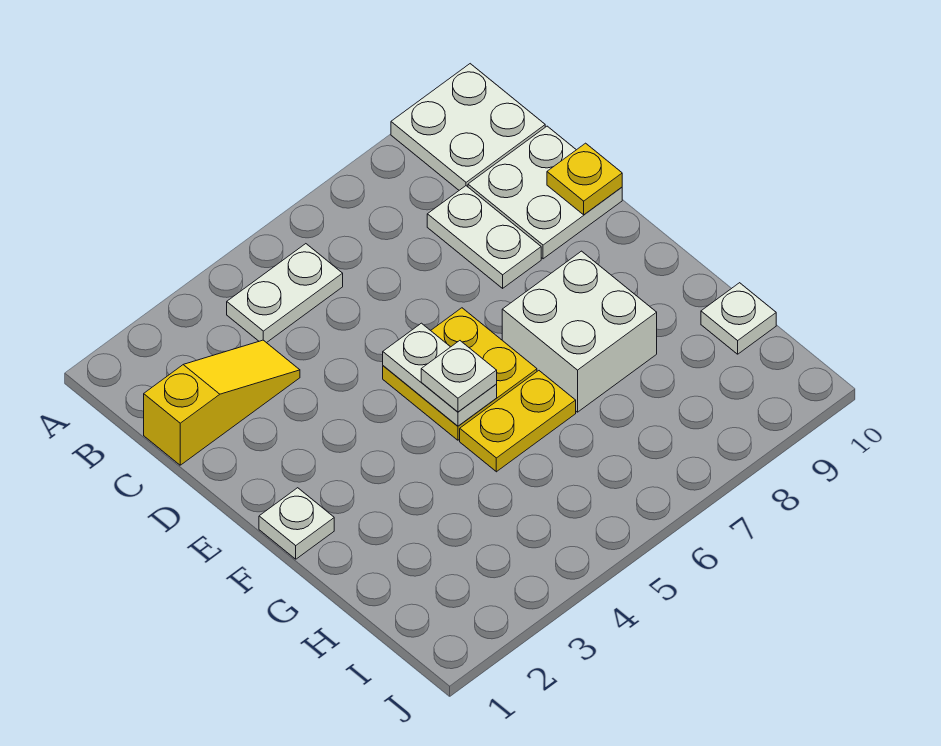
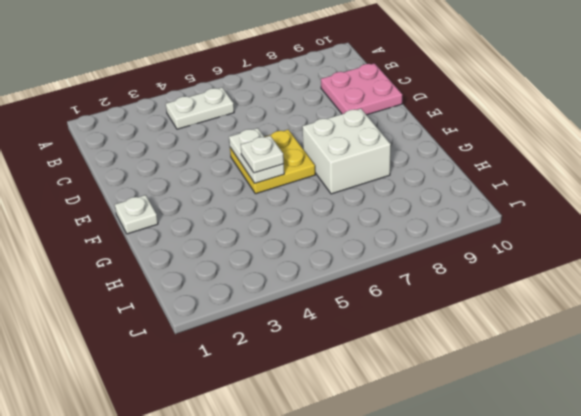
pink 2x2 plate [321,63,402,115] -> white 2x2 plate [468,126,622,259]
none -> white 2x2 plate [391,64,545,190]
none -> yellow 1x3 slope [144,340,300,465]
none -> white 1x2 plate [427,186,541,288]

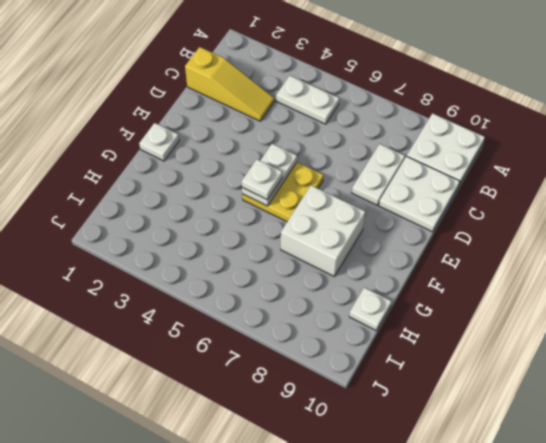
none -> yellow 1x2 plate [460,371,576,472]
none -> yellow 1x1 plate [547,143,622,215]

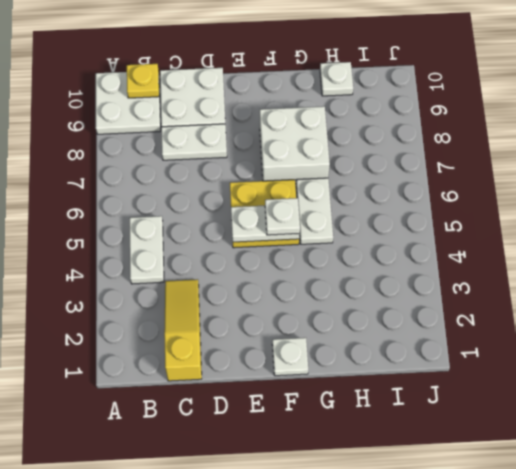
yellow 1x1 plate [127,64,159,98] -> yellow 1x1 plate moved to [547,143,622,215]
white 1x2 plate [296,178,333,244] -> yellow 1x2 plate [460,371,576,472]

